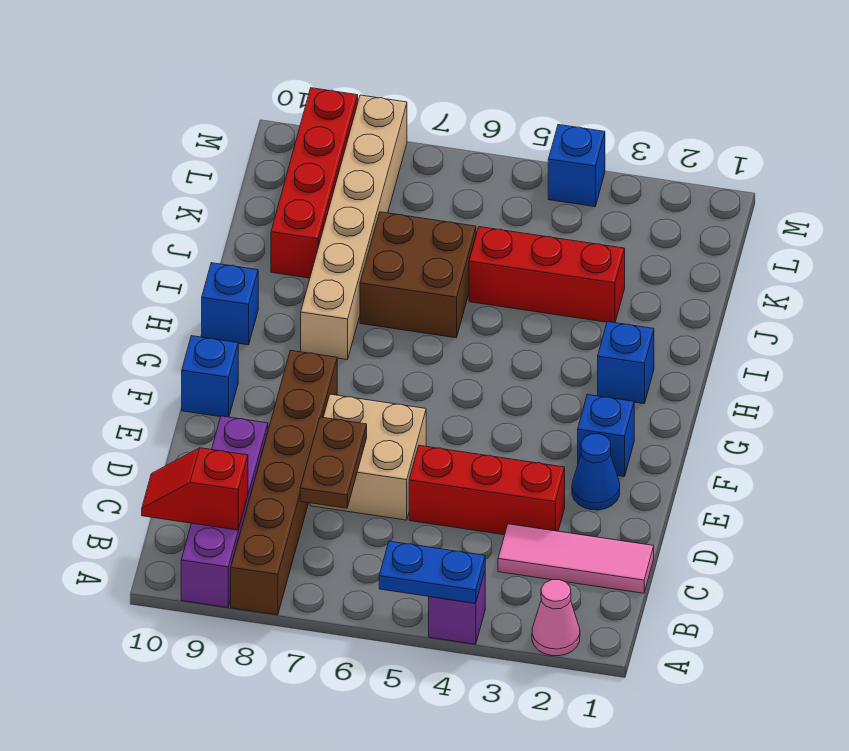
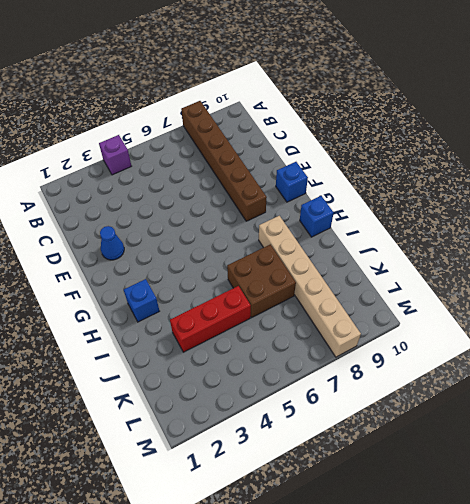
none -> pink 1x1 cone [532,580,580,656]
none -> purple 1x4 brick [181,416,268,607]
none -> pink 1x3 tile [498,524,654,593]

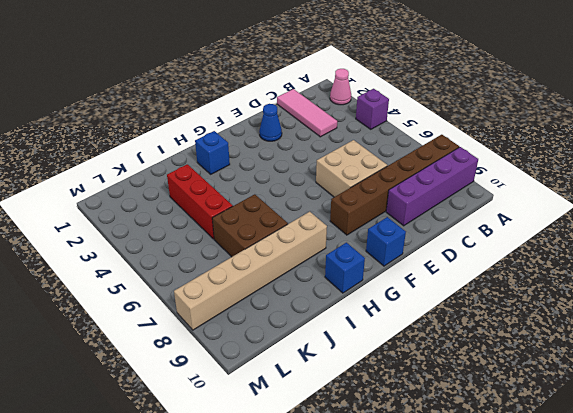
none -> red 1x3 brick [409,445,565,535]
none -> blue 1x1 brick [578,395,634,477]
none -> red 1x4 brick [271,88,358,278]

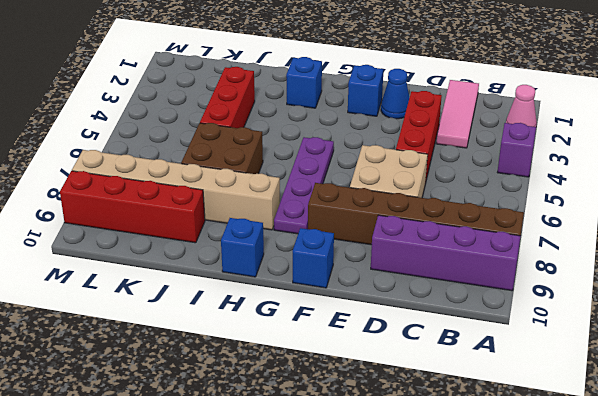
purple 1x4 plate [274,137,334,234] -> none
none -> blue 1x1 brick [548,125,605,207]
none -> blue 1x2 plate [379,541,485,603]
none -> red 1x2 slope [142,448,248,530]

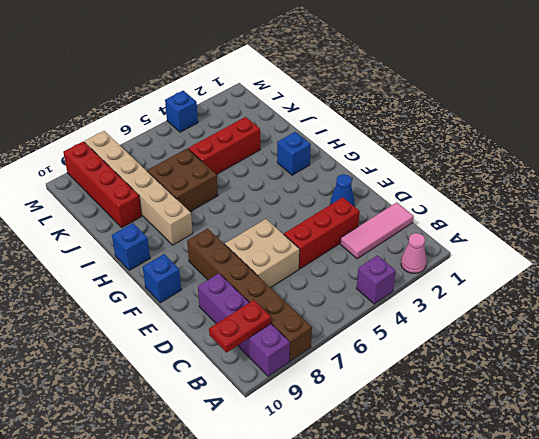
red 1x2 plate [209,300,271,353] -> red 1x2 slope [142,448,248,530]
none -> blue 1x1 brick [578,395,634,477]
none -> blue 1x2 plate [379,541,485,603]
none -> brown 1x2 plate [300,417,367,508]

